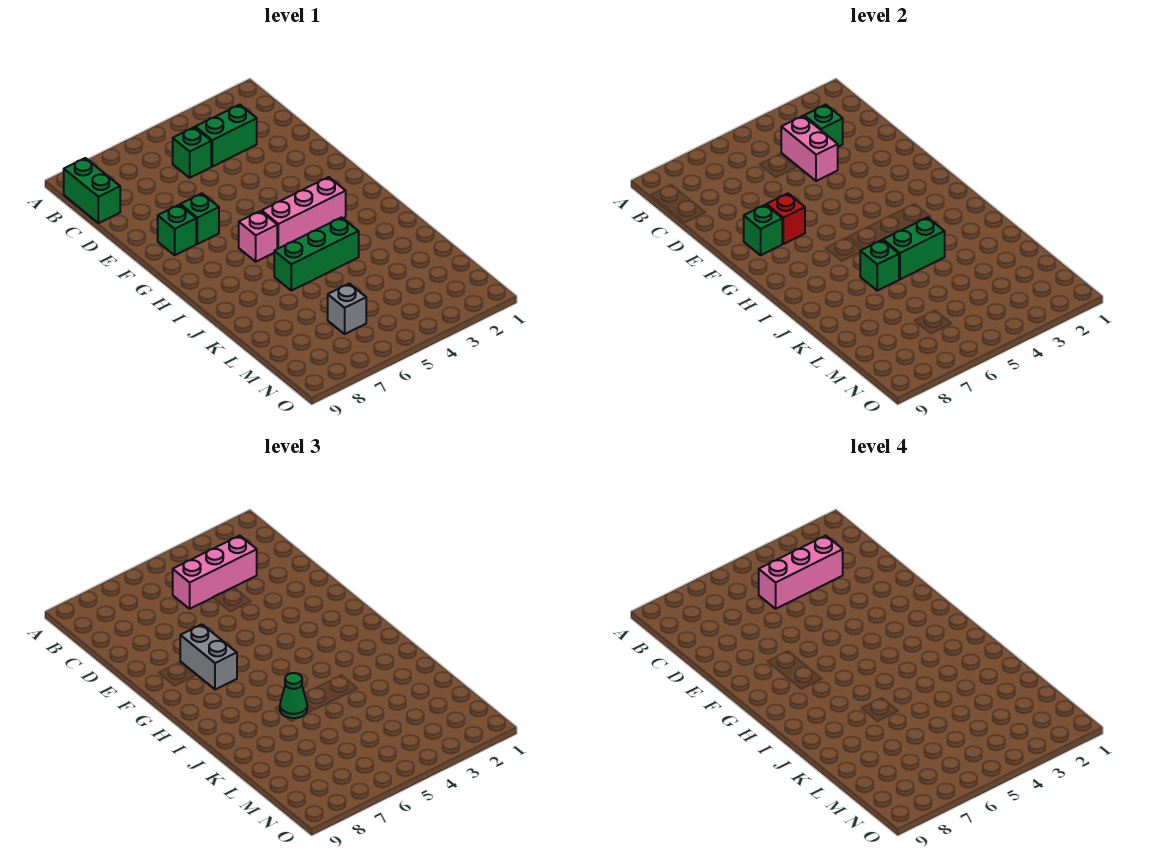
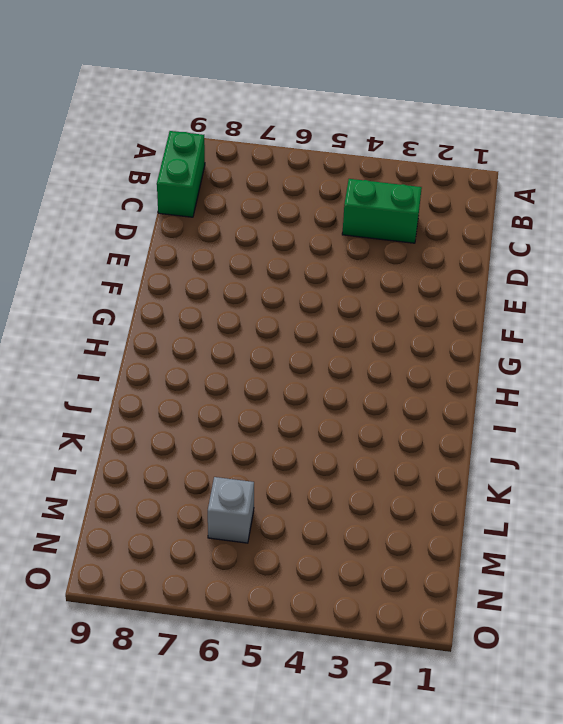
none -> green 1x1 brick [173,127,211,178]
none -> green 1x1 brick [180,193,219,244]
none -> green 1x1 brick [158,205,196,255]

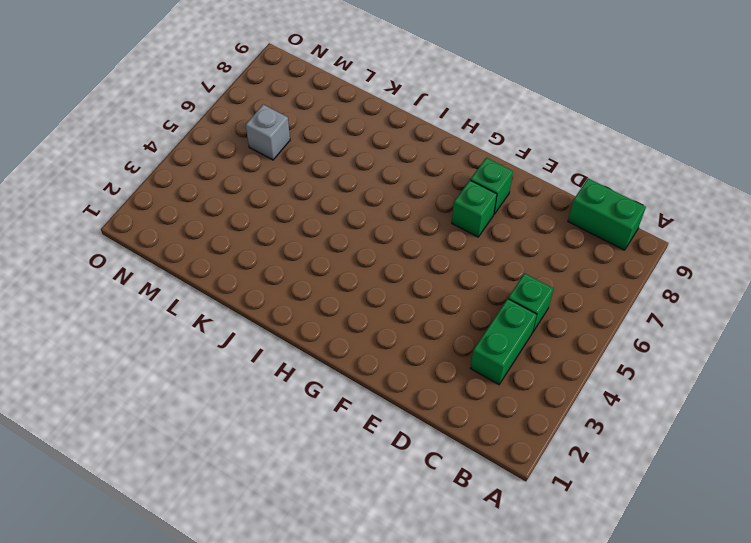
none -> pink 1x3 brick [262,177,346,249]
none -> pink 1x1 brick [239,211,277,262]
none -> green 1x3 brick [274,217,359,291]

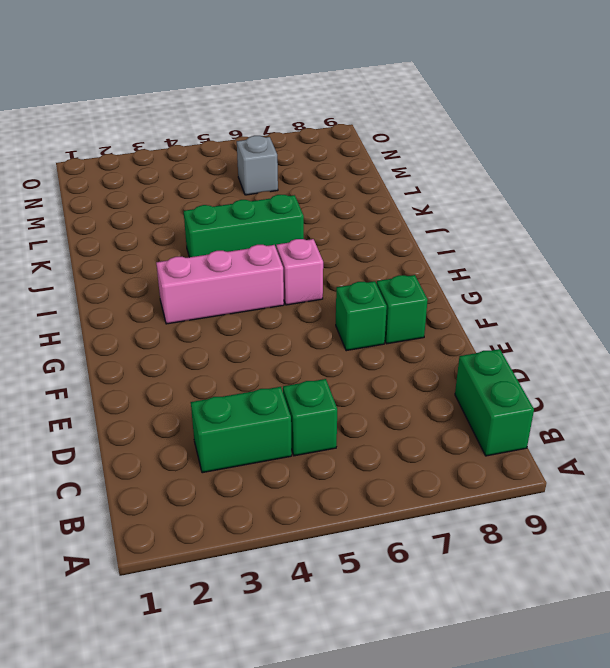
none -> green 1x1 brick [804,105,843,147]
none -> pink 1x2 brick [781,116,838,181]
none -> red 1x1 brick [766,193,805,244]

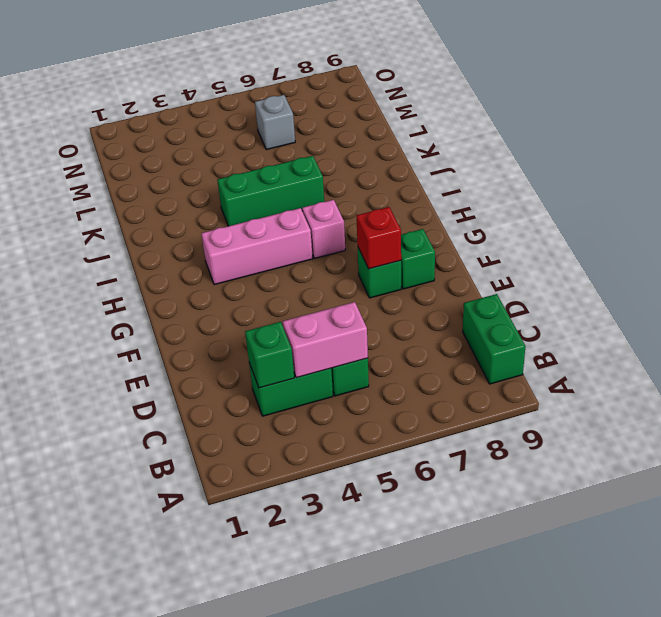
pink 1x2 brick [283,302,368,378] -> pink 1x2 brick turned to [781,116,838,181]
none -> green 1x1 brick [744,205,782,255]
none -> green 1x2 brick [883,217,945,279]
none -> green 1x1 brick [860,240,899,291]

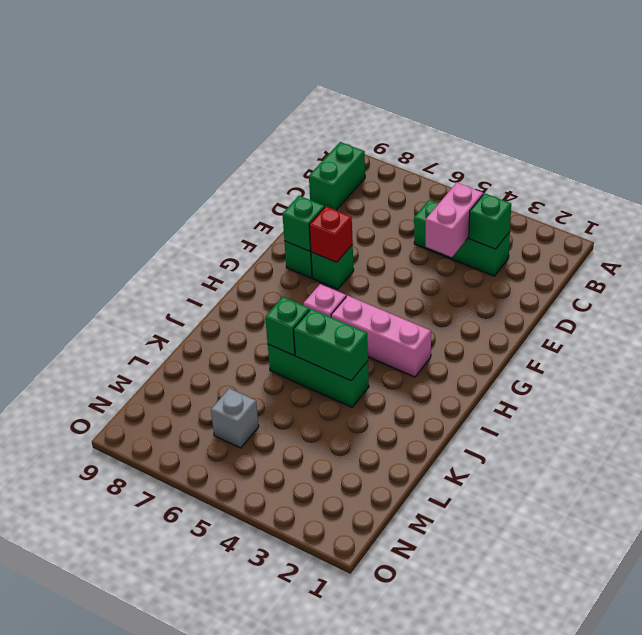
none -> pink 1x3 brick [173,536,257,609]
none -> grey 1x2 brick [180,624,237,690]
none -> green 1x1 cone [280,673,307,718]

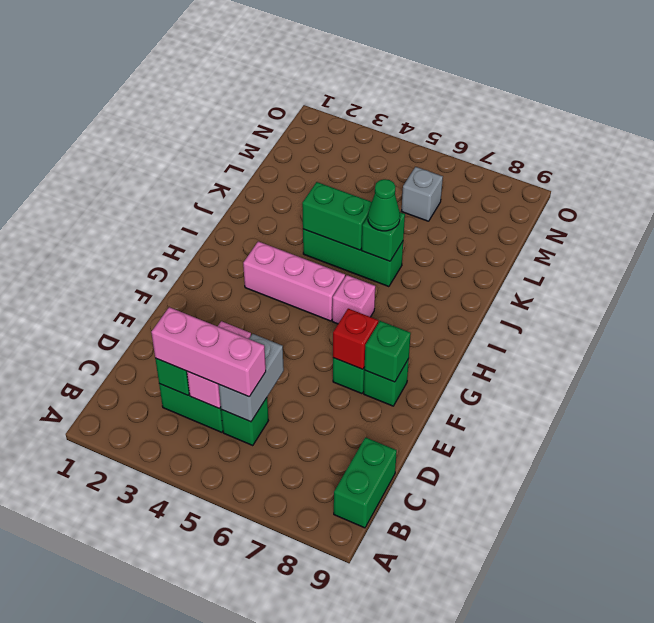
grey 1x2 brick [219,334,284,422] -> grey 1x2 brick moved to [180,624,237,690]
none -> pink 1x3 brick [759,536,843,609]

